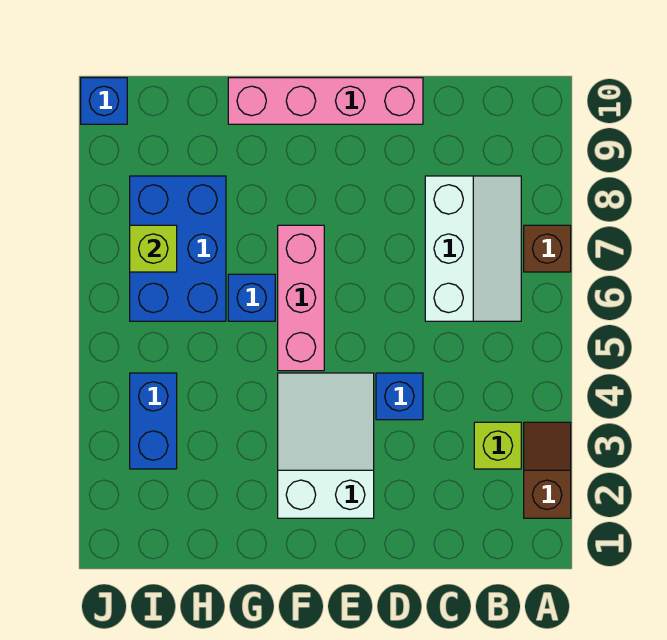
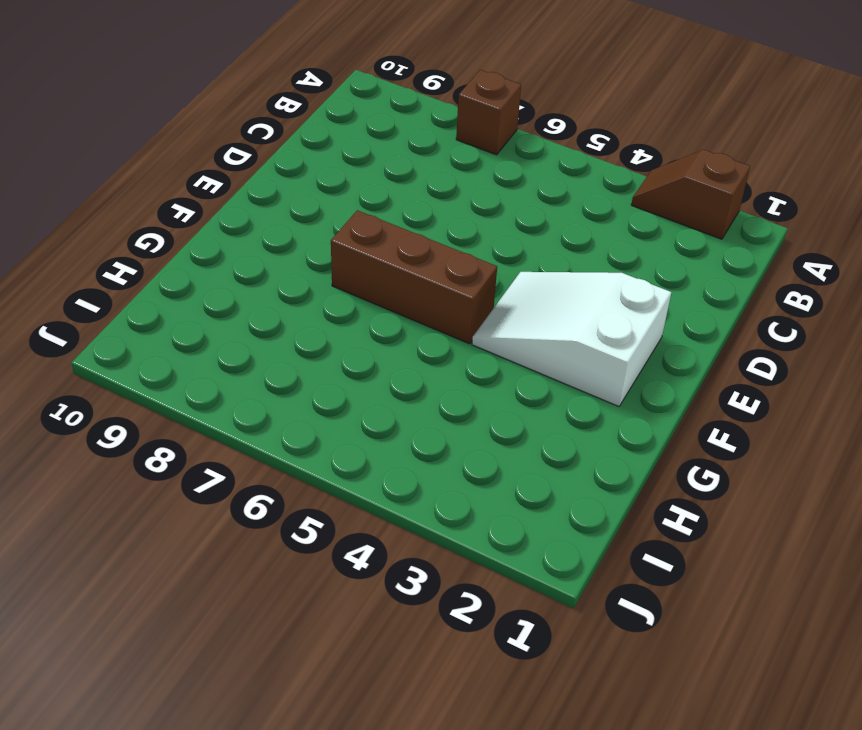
brown 1x3 brick [331,210,497,344] -> pink 1x3 brick [278,225,324,371]
none -> lime 1x1 brick [474,422,521,469]
none -> white 2x3 slope [425,176,521,321]
none -> blue 1x1 brick [376,373,423,420]

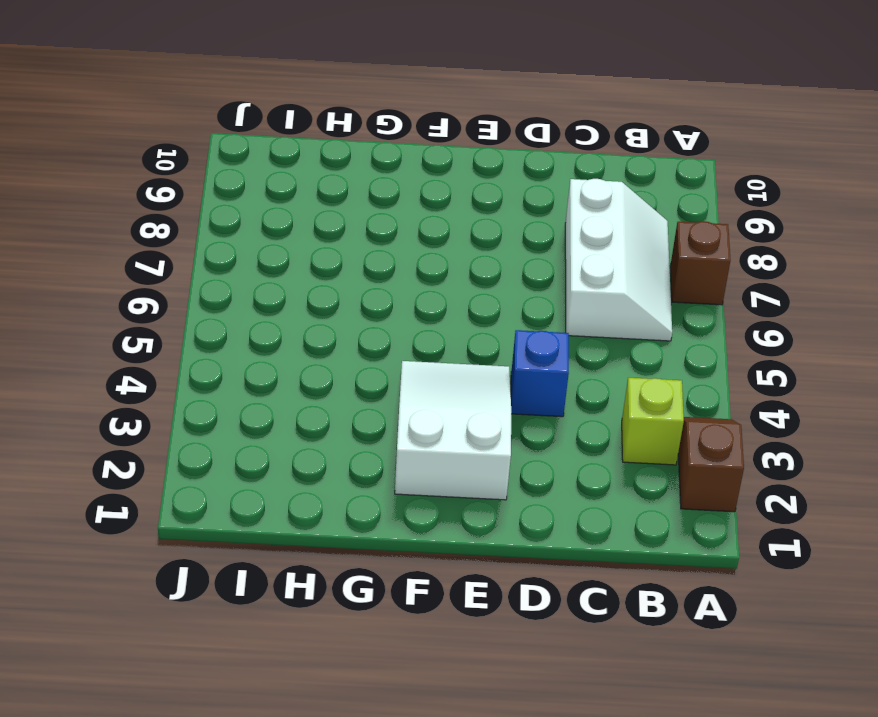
none -> pink 1x4 brick [228,78,423,124]
none -> pink 1x3 brick [278,225,324,371]
none -> blue 1x1 brick [228,274,275,321]

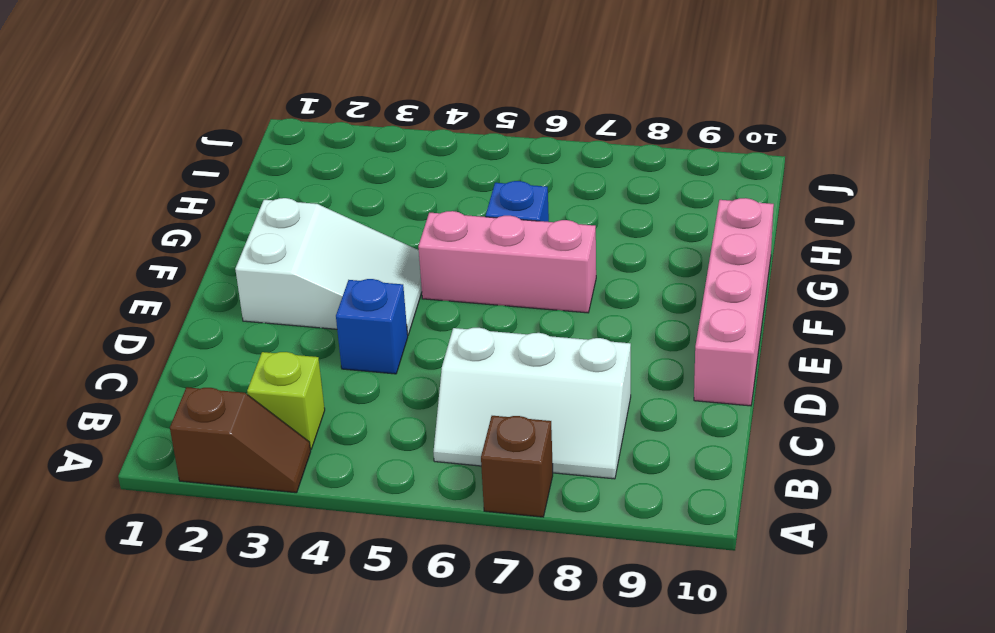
none -> blue 2x3 brick [130,176,226,321]
none -> blue 1x2 brick [130,373,177,469]
none -> blue 1x1 brick [81,78,127,124]

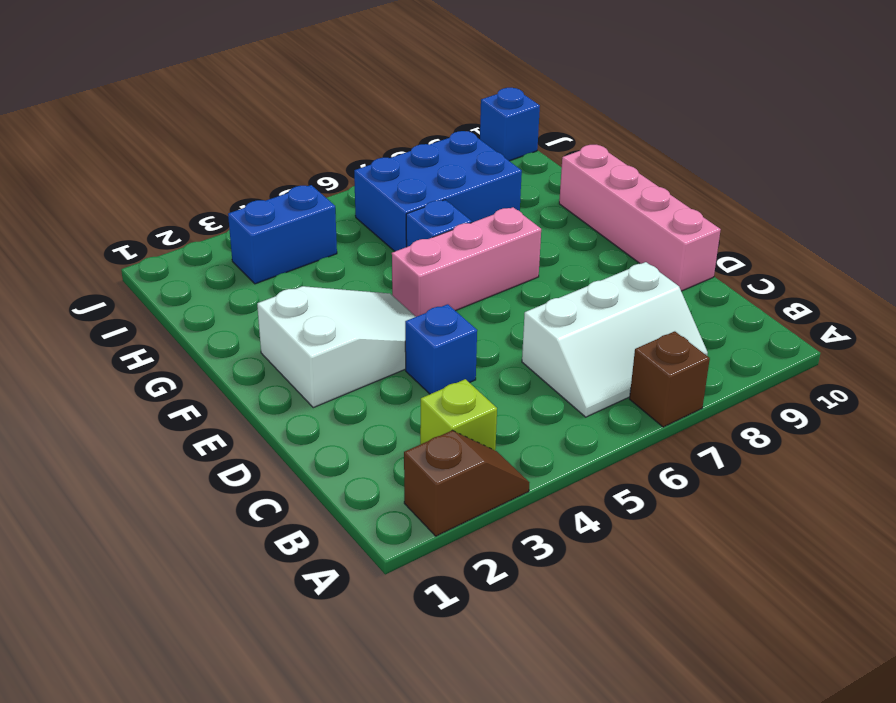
none -> lime 1x1 brick [130,225,177,272]

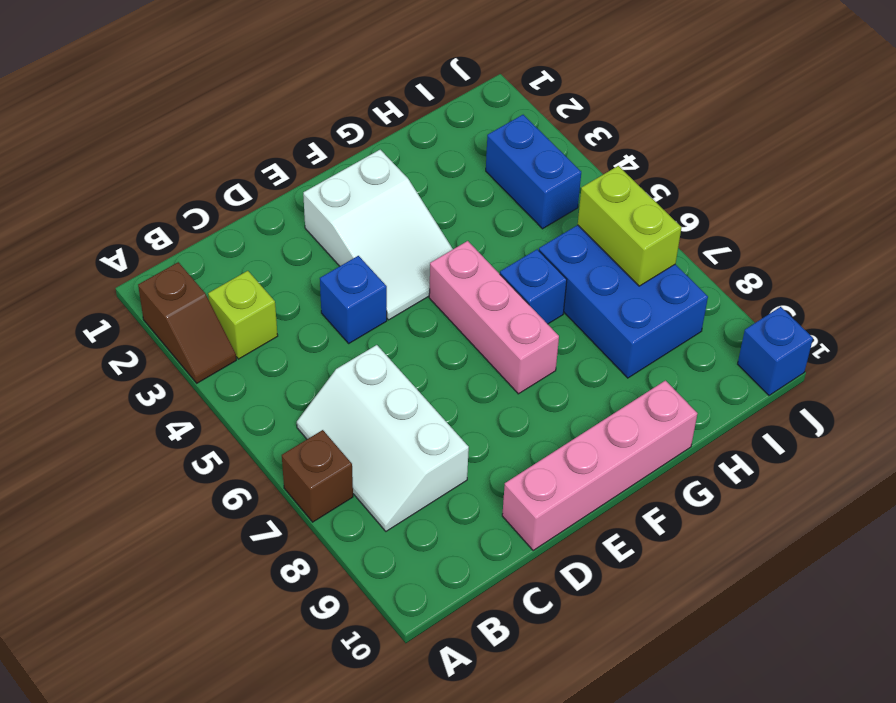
lime 1x2 brick [578,166,682,286] -> lime 1x1 brick [130,225,177,272]

